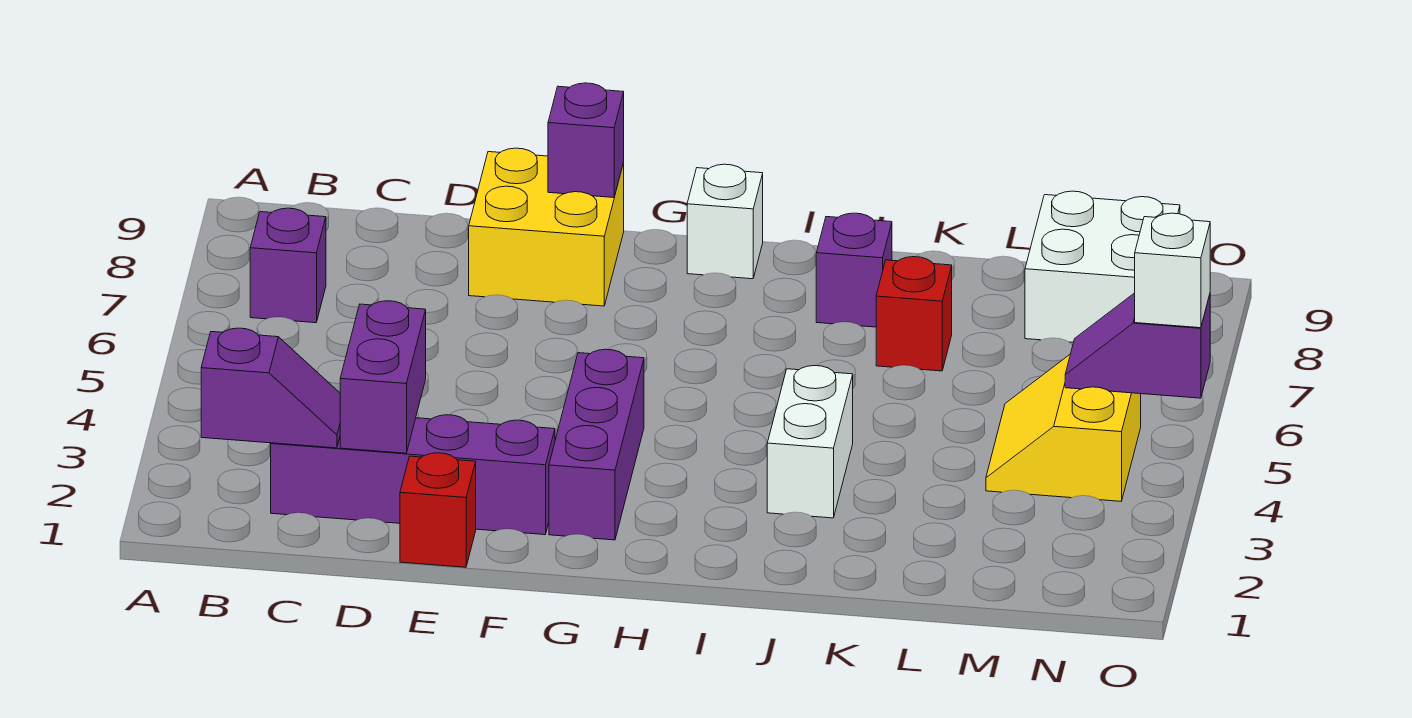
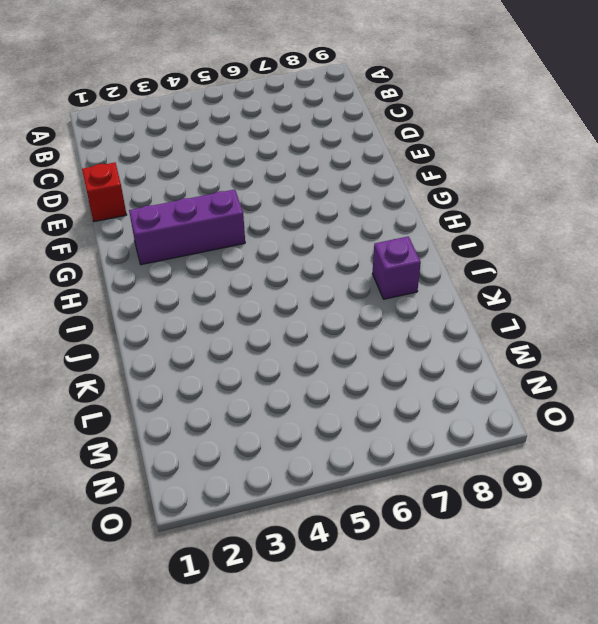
none -> purple 1x1 brick [250,208,326,323]
none -> purple 1x4 brick [271,415,555,535]
none -> yellow 2x2 brick [469,148,624,306]

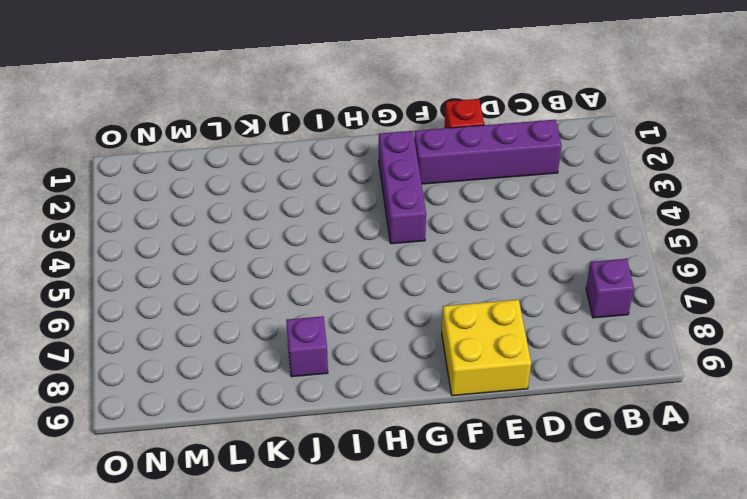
none -> white 1x1 brick [687,164,763,279]
none -> white 1x2 brick [767,366,853,518]
none -> red 1x1 brick [876,257,952,371]

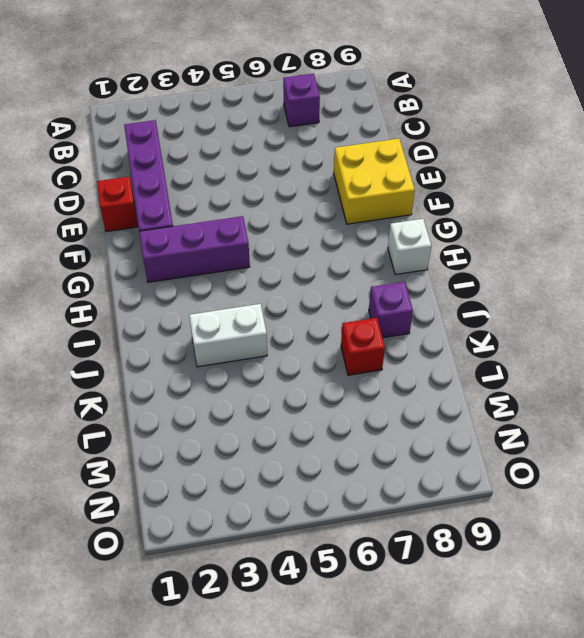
none -> yellow 2x2 slope [986,355,1141,501]
none -> white 2x2 brick [1025,191,1180,342]
none -> purple 1x2 slope [201,328,340,448]

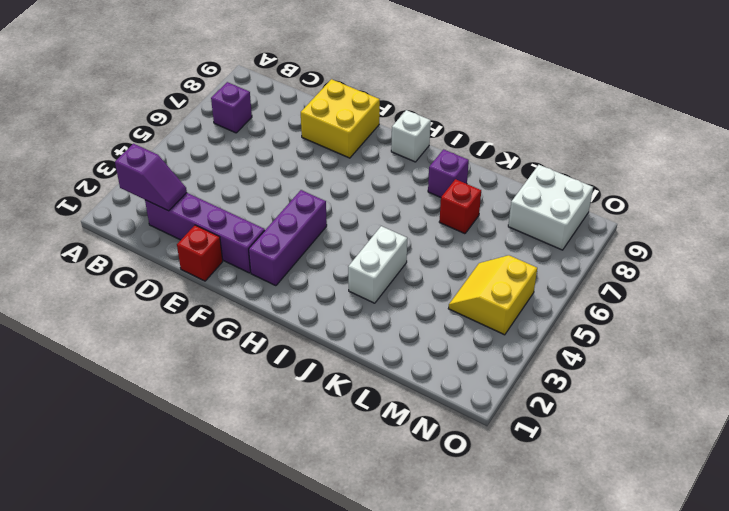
none -> purple 1x2 brick [340,301,426,453]
none -> purple 1x1 brick [548,83,624,198]
none -> purple 1x2 slope [1065,293,1210,398]

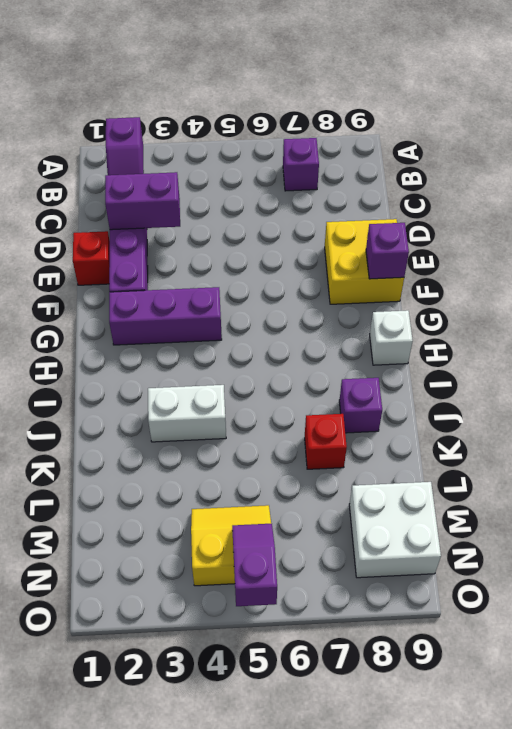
none -> white 1x1 brick [1135,213,1210,328]

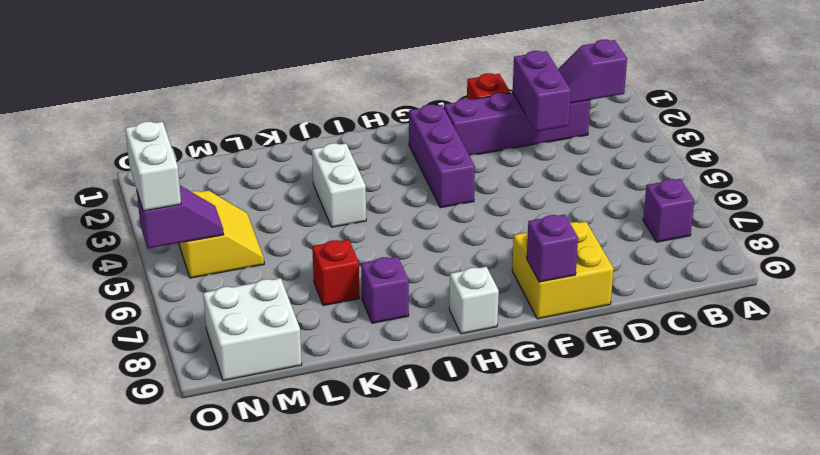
white 1x2 brick [125,122,181,211] -> white 1x1 brick [1135,213,1210,328]

